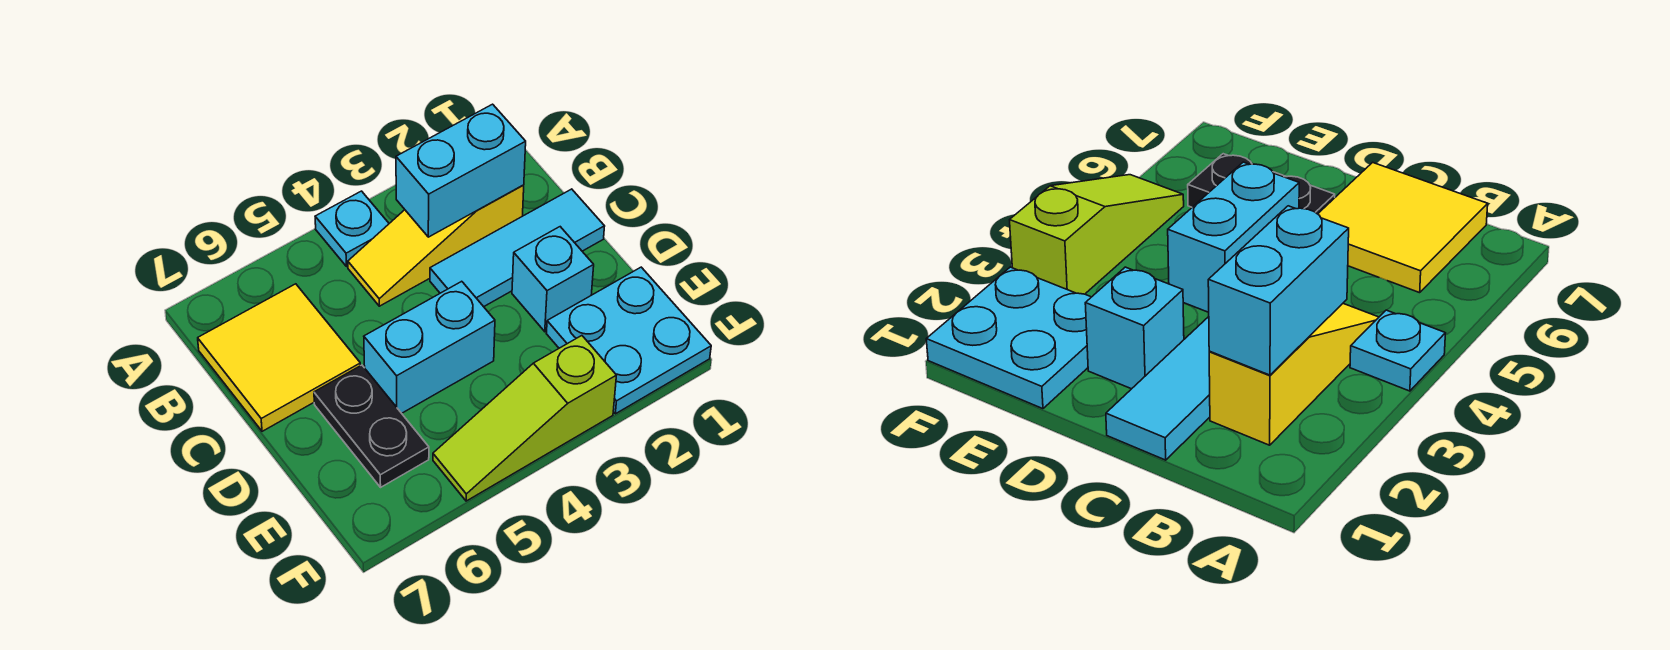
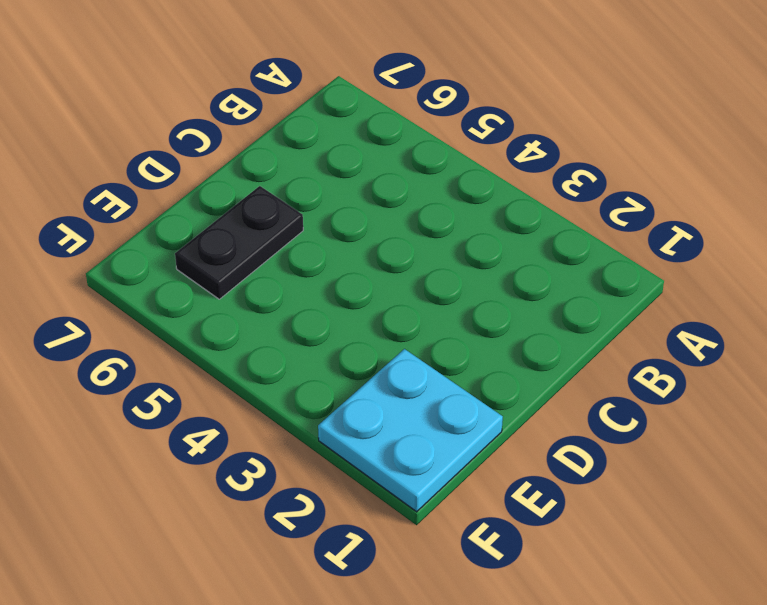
none -> cyan 1x1 plate [315,191,389,266]
none -> yellow 1x3 slope [348,185,524,306]

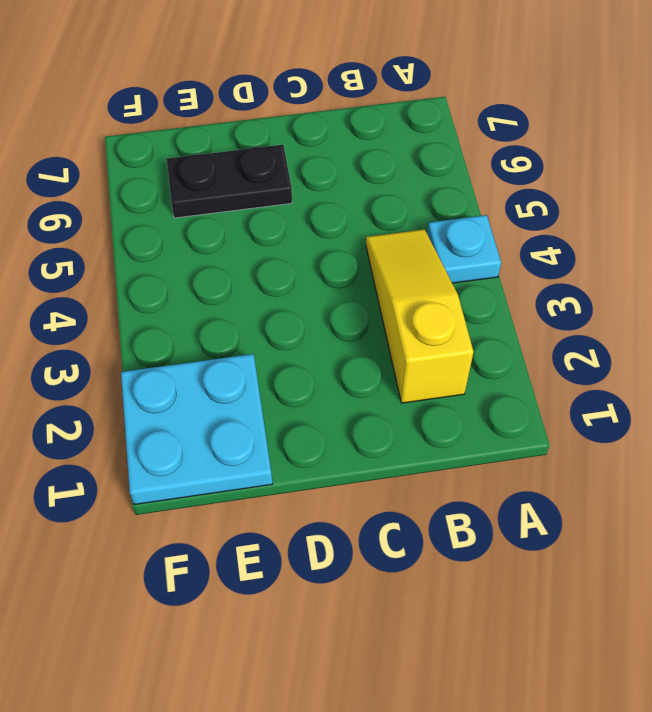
none -> yellow 2x2 tile [198,284,360,431]
none -> cyan 1x3 tile [430,189,605,307]

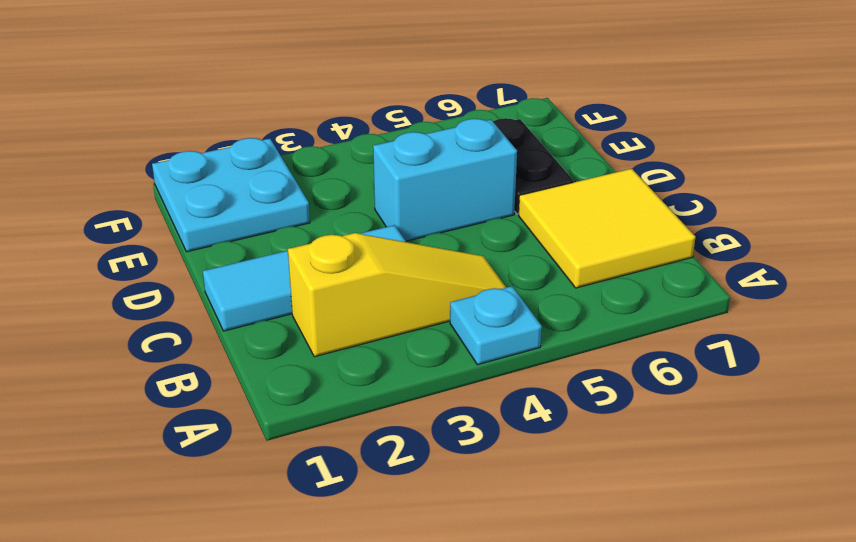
none -> cyan 1x1 brick [512,227,594,331]
none -> lime 1x3 slope [433,336,616,501]

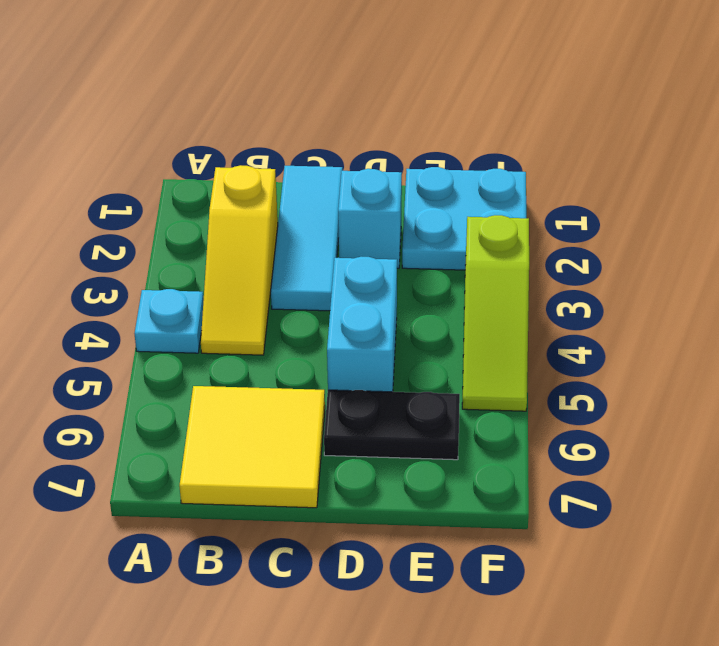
none -> cyan 1x2 brick [396,104,526,237]

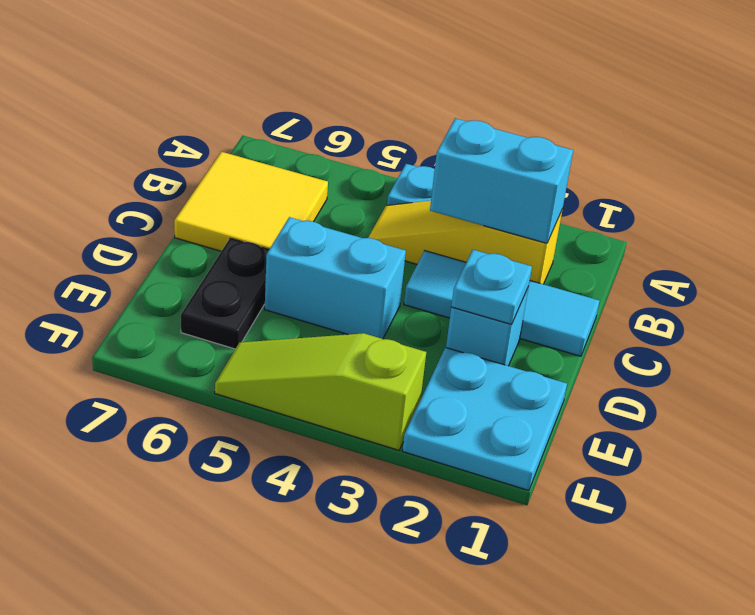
cyan 1x1 plate [451,250,532,325] -> none

